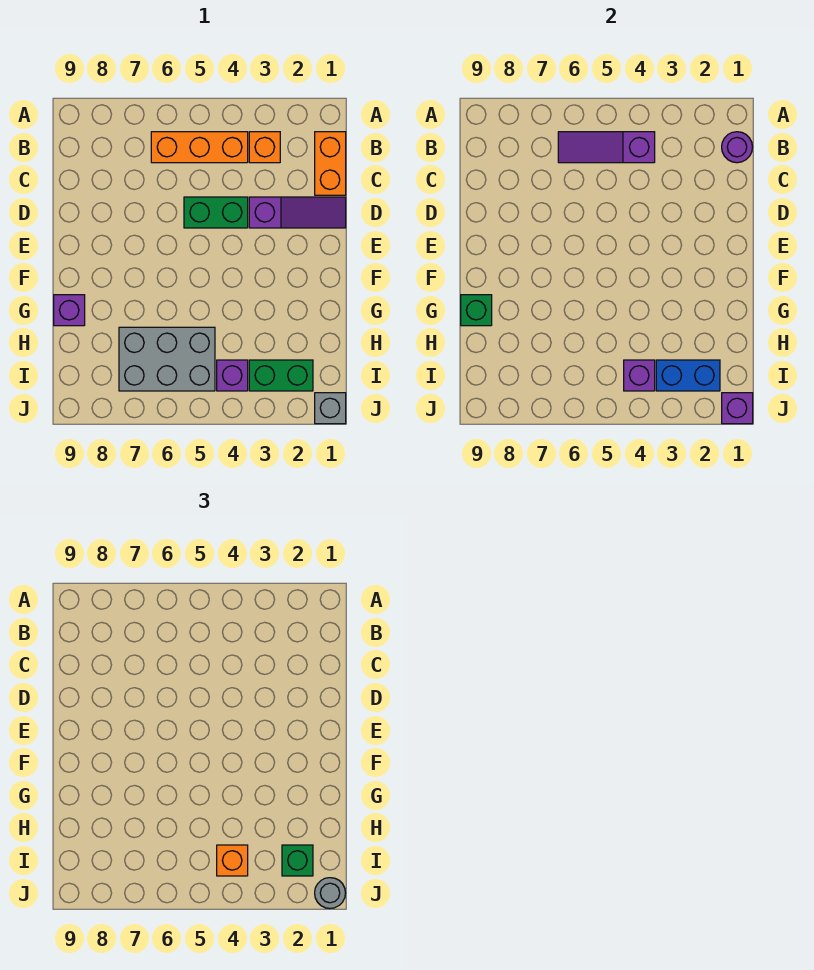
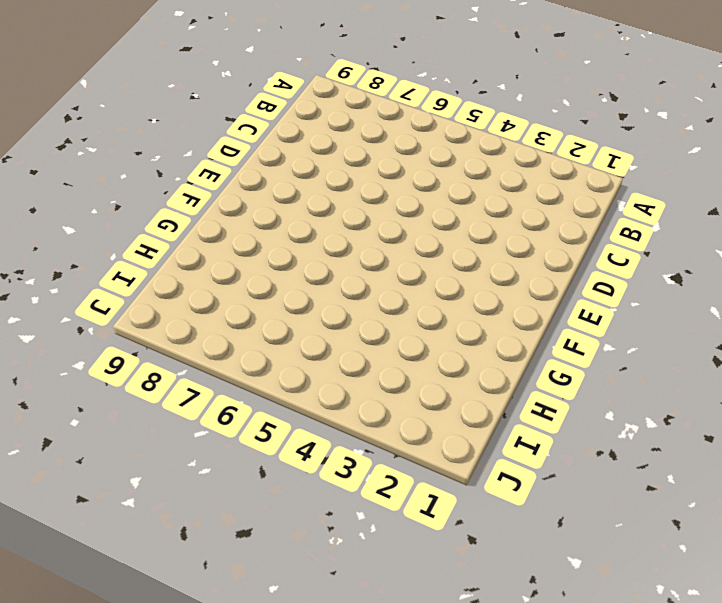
none -> orange 1x2 brick [315,132,346,195]
none -> orange 1x1 brick [249,132,280,163]
none -> orange 1x3 brick [151,132,248,163]

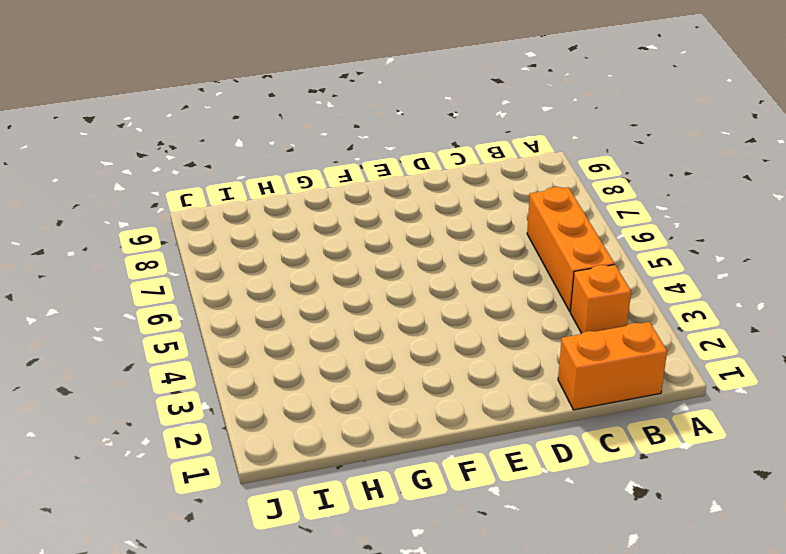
none -> purple 1x3 slope [249,197,346,228]
none -> green 1x2 brick [184,197,248,228]
none -> purple 1x1 brick [54,295,85,326]

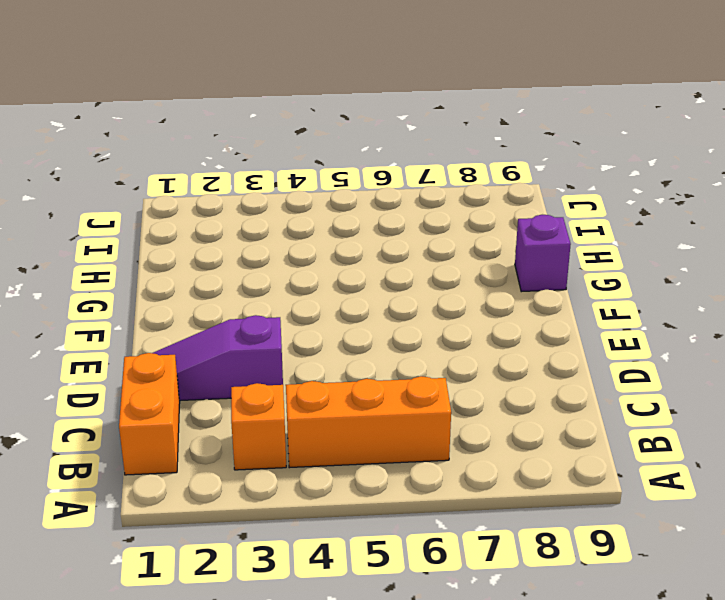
none -> green 1x2 brick [184,197,248,228]
none -> grey 2x3 brick [119,327,215,391]
none -> green 1x2 brick [249,360,313,391]

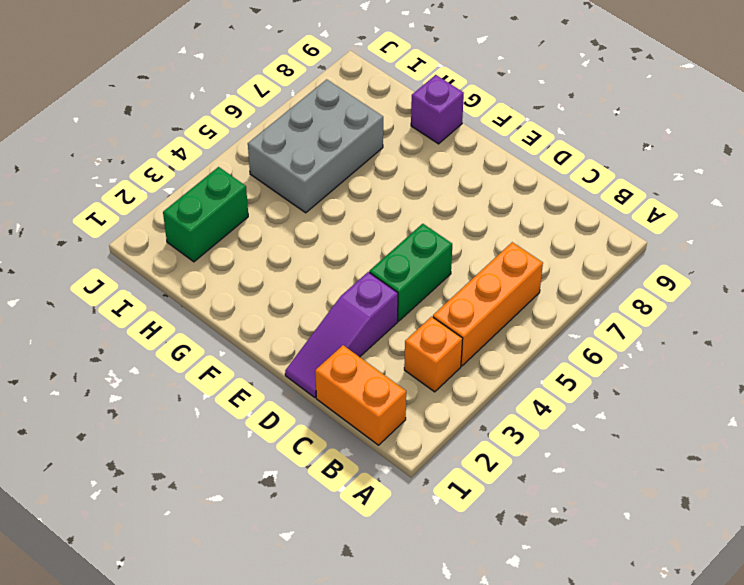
none -> purple 1x1 brick [217,360,248,391]
none -> grey 1x1 brick [315,393,346,424]
none -> purple 1x1 round brick [722,132,753,163]

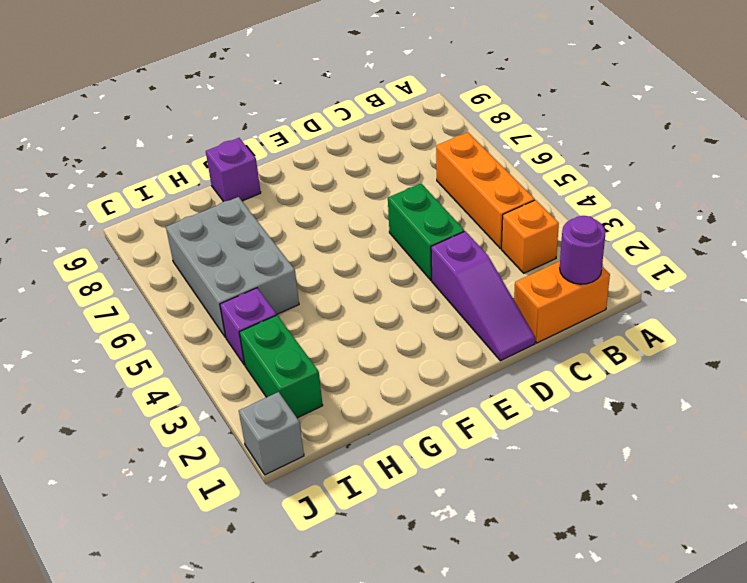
none -> purple 1x3 slope [558,132,655,163]
none -> green 1x1 brick [461,295,492,326]
none -> blue 1x2 brick [656,360,720,391]

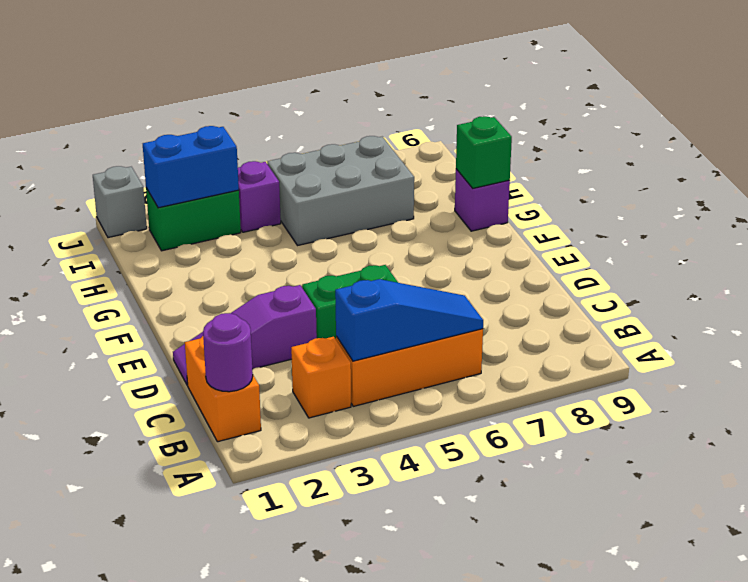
blue 1x3 slope [335,279,483,361] -> purple 1x3 slope [558,132,655,163]
none -> purple 1x1 brick [624,360,655,391]
none -> purple 1x1 brick [722,393,753,424]
none -> green 1x1 brick [282,845,313,876]

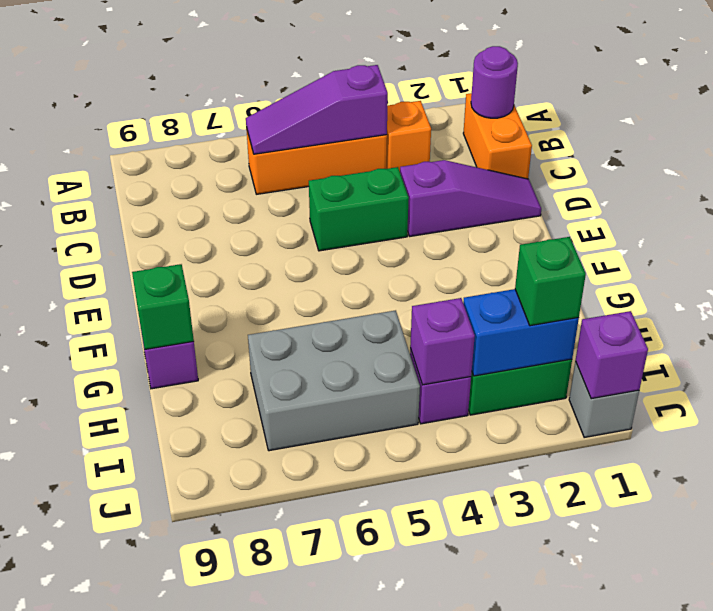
none -> orange 1x1 brick [217,845,248,876]
none -> grey 1x1 round brick [315,878,345,908]

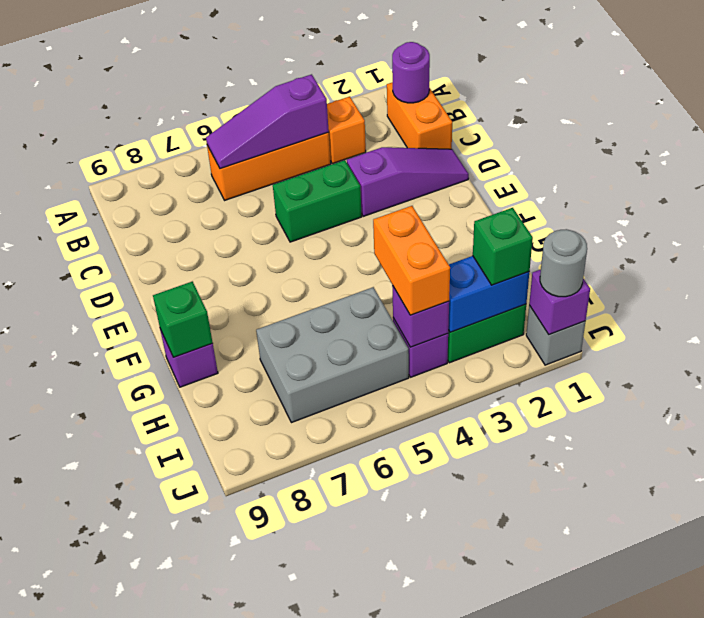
orange 1x2 brick [373,206,450,315] -> orange 1x1 brick [217,845,248,876]

